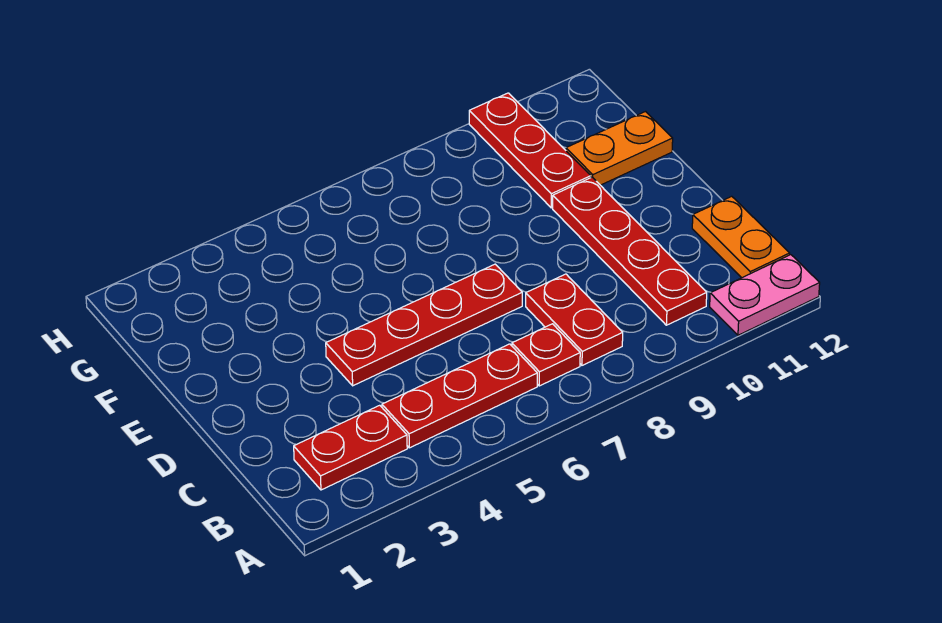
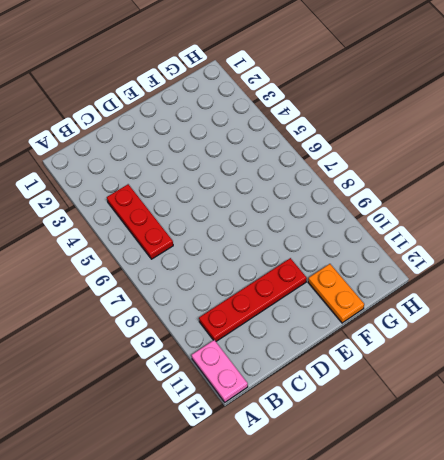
none -> red 1x2 plate [294,405,407,490]
none -> red 1x1 plate [512,324,580,386]

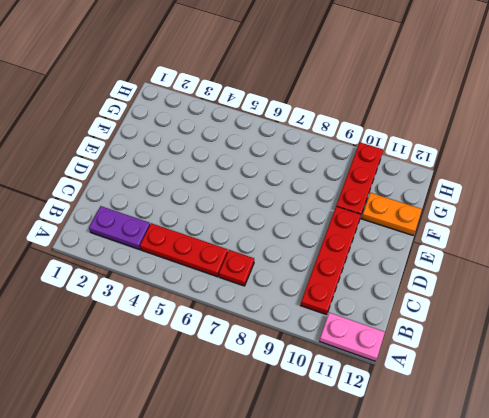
purple 1x2 plate [89,206,150,250] -> red 1x2 plate [294,405,407,490]
none -> red 1x2 plate [526,274,623,365]
none -> orange 1x2 plate [692,196,790,278]

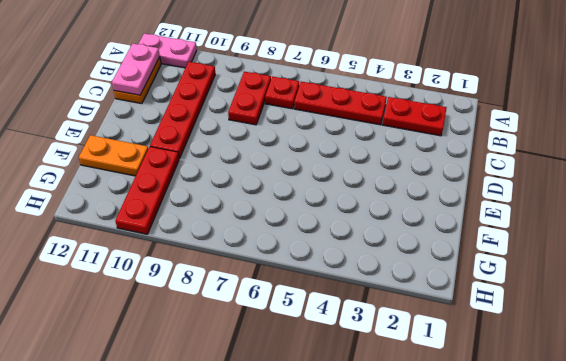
pink 1x2 plate [112,44,160,95] -> none
none -> red 1x4 plate [326,264,522,386]

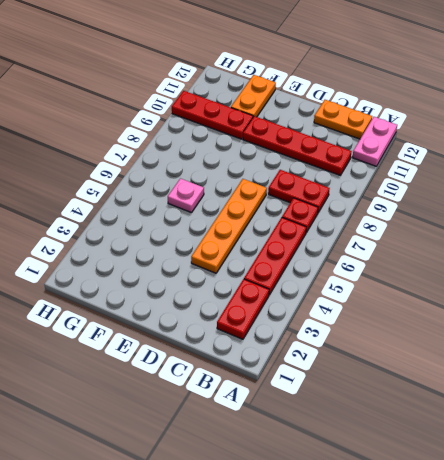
orange 1x4 plate [191,179,267,273] -> red 1x4 plate [326,264,522,386]
pink 1x1 plate [168,179,204,213] -> none

